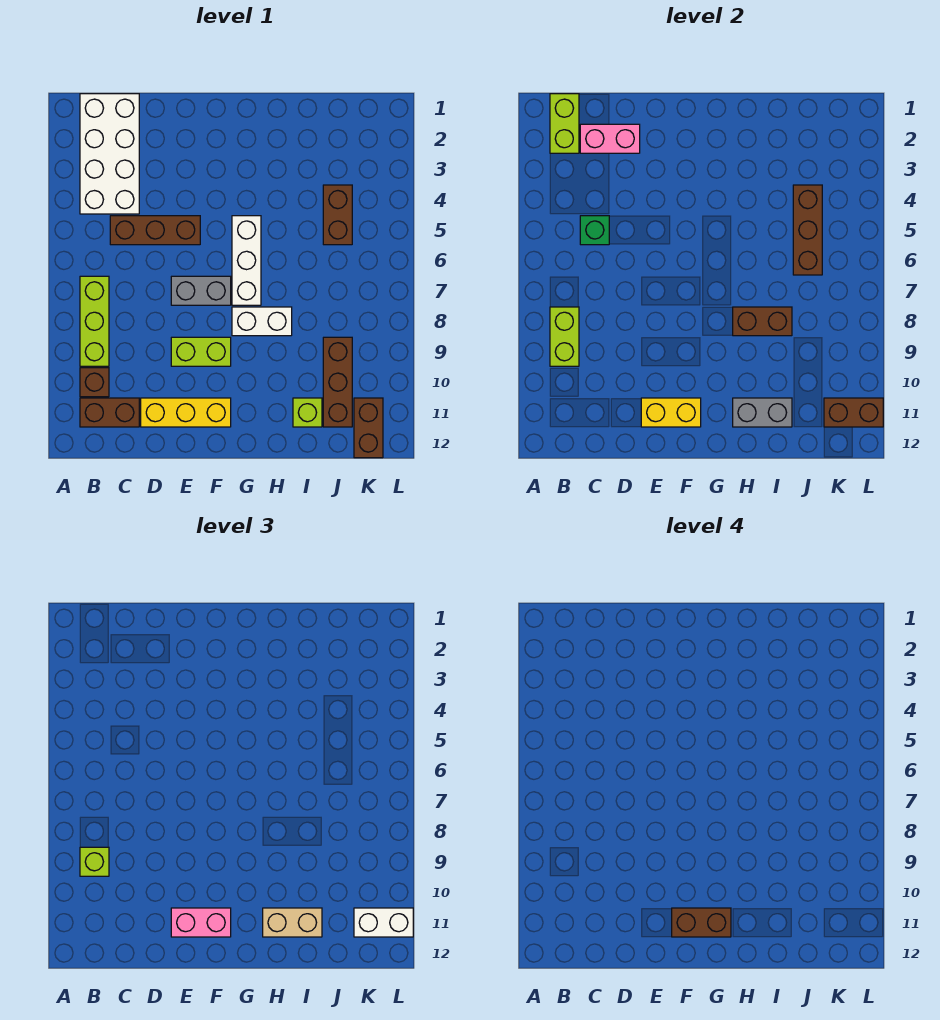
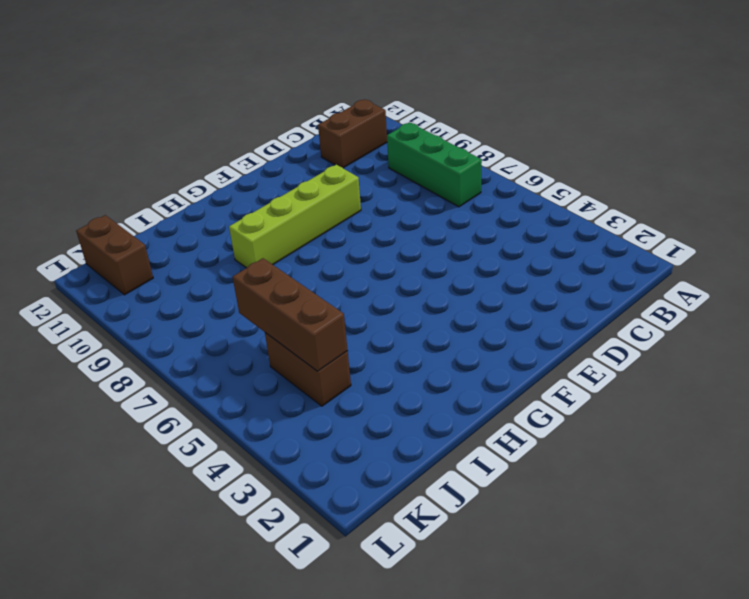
green 1x3 brick [387,122,482,207] -> lime 1x3 brick [80,276,109,366]
lime 1x4 brick [229,165,361,268] -> lime 1x2 brick [171,337,231,366]
none -> white 2x4 brick [80,94,139,214]
none -> brown 1x1 brick [80,368,109,397]
none -> brown 1x3 brick [110,216,200,245]

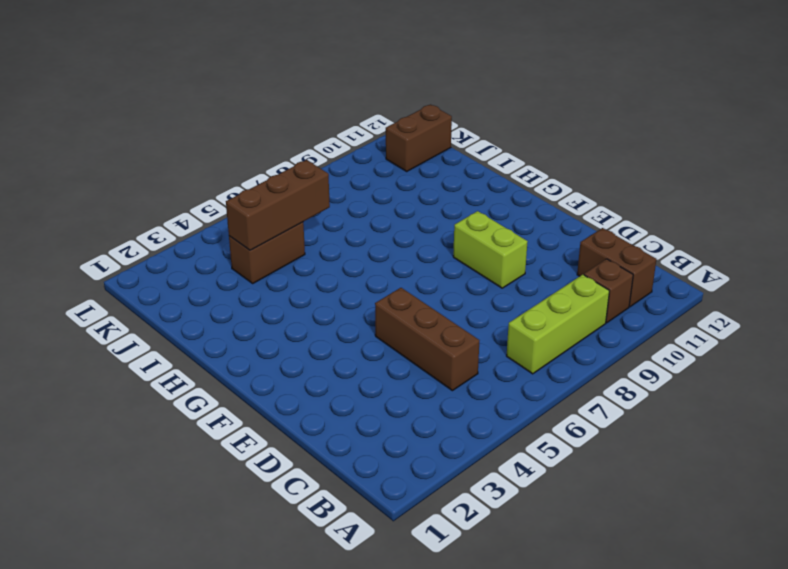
none -> white 2x4 brick [80,94,139,214]
none -> yellow 1x3 brick [141,398,231,427]
none -> grey 1x2 brick [171,276,231,305]

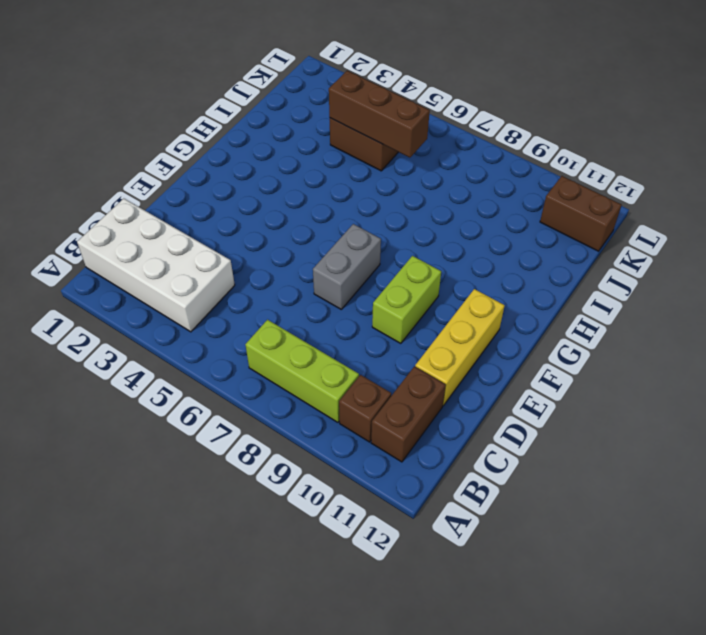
none -> brown 1x3 brick [110,216,200,245]
none -> white 1x3 brick [232,216,261,305]
none -> white 1x2 brick [232,307,292,336]

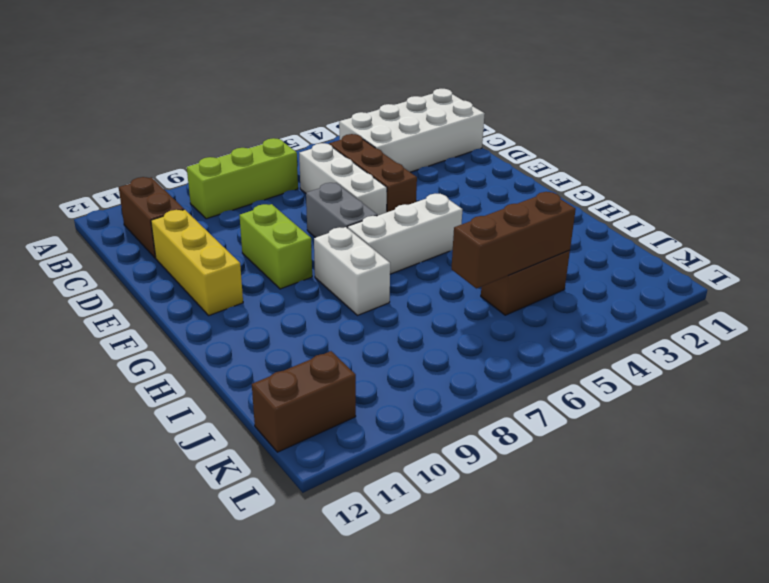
white 1x3 brick [299,143,387,216] -> none
none -> brown 1x1 brick [80,368,109,397]
none -> lime 1x1 brick [293,398,322,427]
none -> brown 1x3 brick [323,337,352,427]

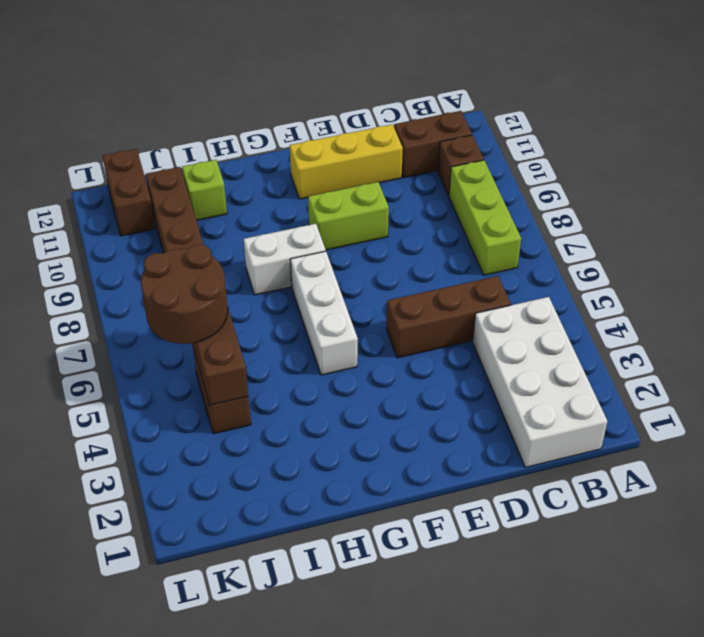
brown 2x2 round brick [141,245,228,344] -> none
none -> grey 1x2 brick [171,276,231,305]
none -> lime 1x2 brick [550,94,579,153]
none -> lime 1x2 brick [550,307,579,366]

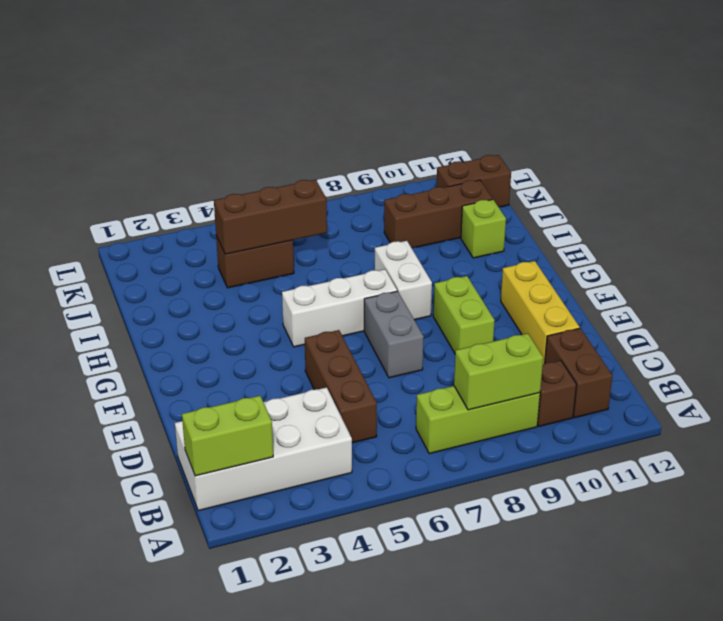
none -> pink 1x2 brick [580,124,640,153]
none -> green 1x1 brick [580,216,609,245]
none -> yellow 1x2 brick [641,398,701,427]

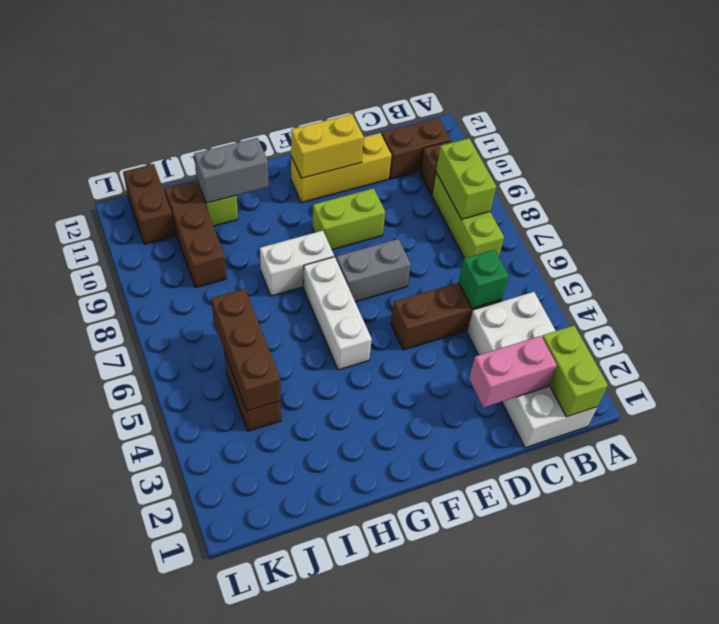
none -> brown 1x2 brick [733,307,792,336]
none -> brown 1x2 brick [824,398,883,427]
none -> lime 1x1 brick [80,847,109,876]

